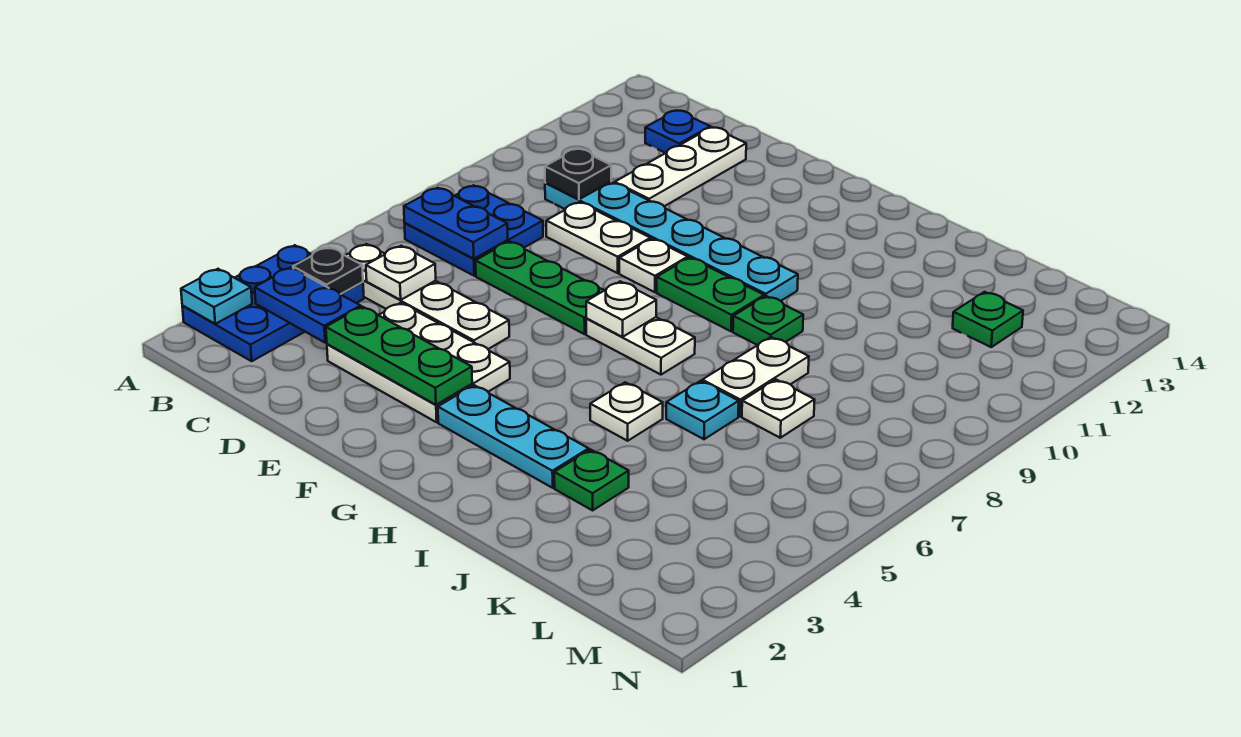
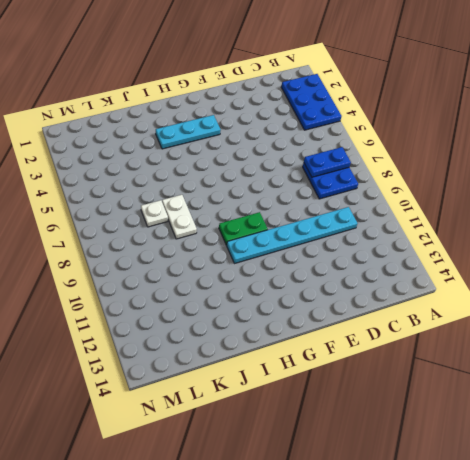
none -> white 1x4 plate [345,244,509,349]
none -> blue 1x1 plate [645,110,710,153]
none -> white 2x3 plate [327,303,510,422]

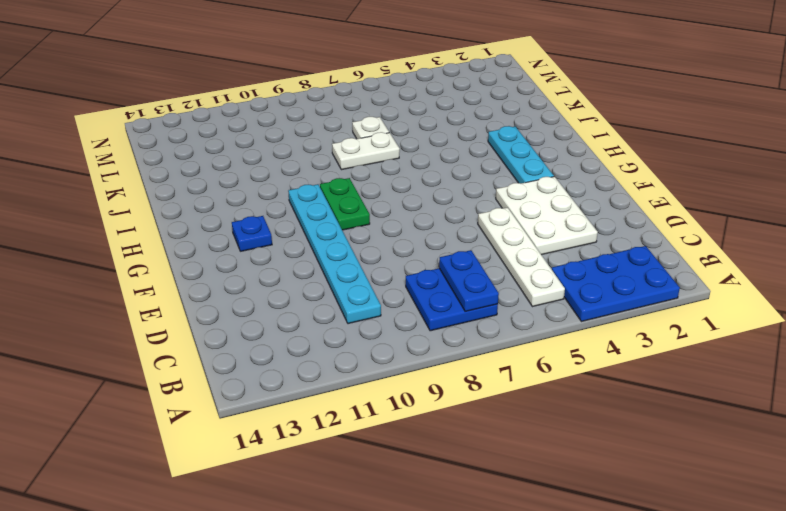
blue 1x1 plate [232,216,272,251] -> blue 1x1 plate moved to [645,110,710,153]
none -> green 1x3 plate [476,241,604,334]
none -> white 1x2 plate [546,202,650,273]
none -> white 1x3 plate [615,127,746,206]

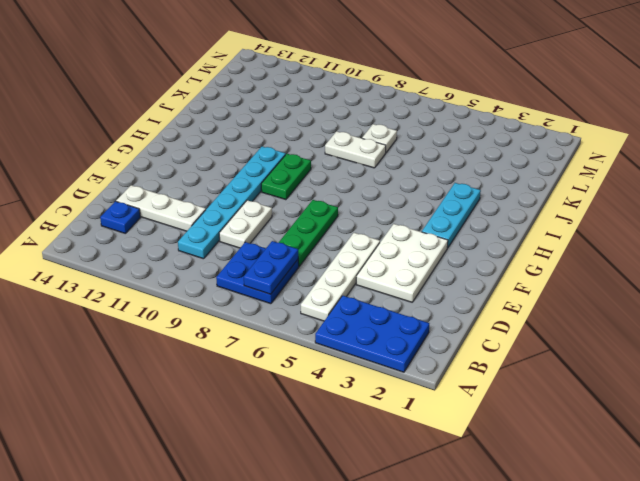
none -> white 1x1 plate [619,239,688,292]
none -> white 1x2 plate [586,317,695,375]
none -> white 1x1 plate [590,382,663,441]

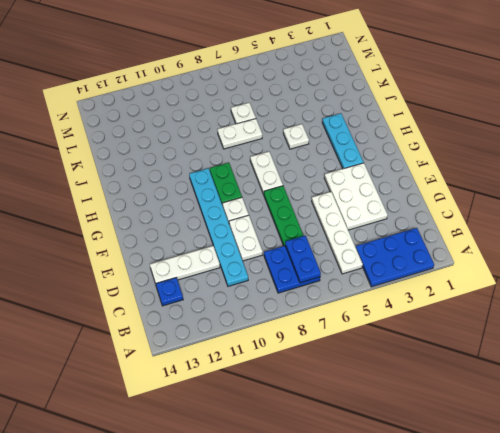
none -> green 1x1 plate [733,296,803,345]
none -> green 1x1 plate [554,450,629,510]
none -> cyan 1x1 plate [666,381,739,439]

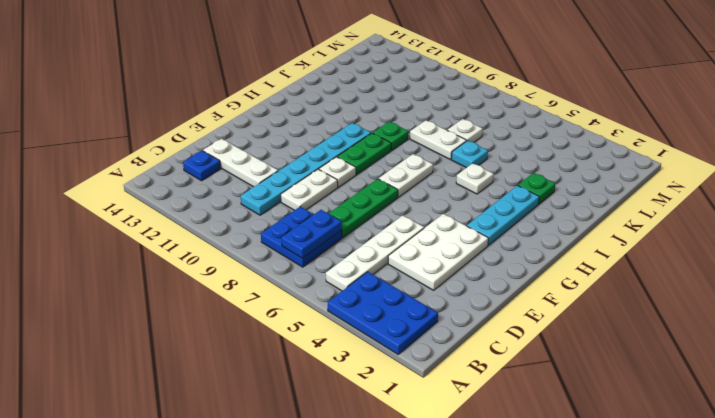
none -> green 1x1 plate [953,292,1023,347]
none -> cyan 1x1 plate [181,269,252,324]
none -> blue 1x2 plate [255,268,361,343]

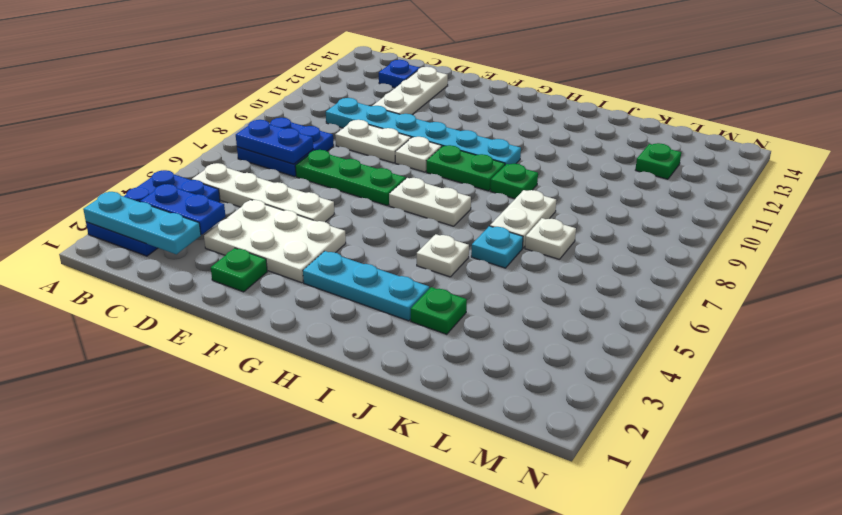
cyan 1x3 plate [83,192,201,254] -> cyan 1x1 plate [181,269,252,324]
green 1x1 plate [211,248,267,292] -> none
none -> black 1x1 plate [293,247,363,294]
none -> white 1x1 plate [366,246,436,300]
none -> black 1x1 plate [545,148,611,199]

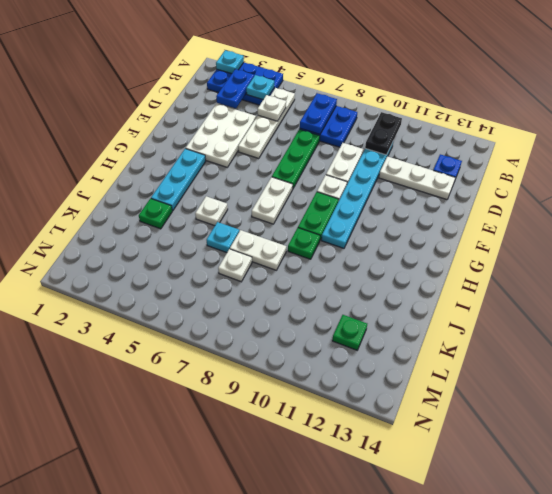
cyan 1x1 plate [246,75,274,100] -> black 1x1 plate [293,247,363,294]
black 1x2 plate [365,112,402,155] -> black 1x1 plate [545,148,611,199]
none -> green 1x3 plate [326,307,472,405]
none -> white 1x1 plate [586,281,656,337]

